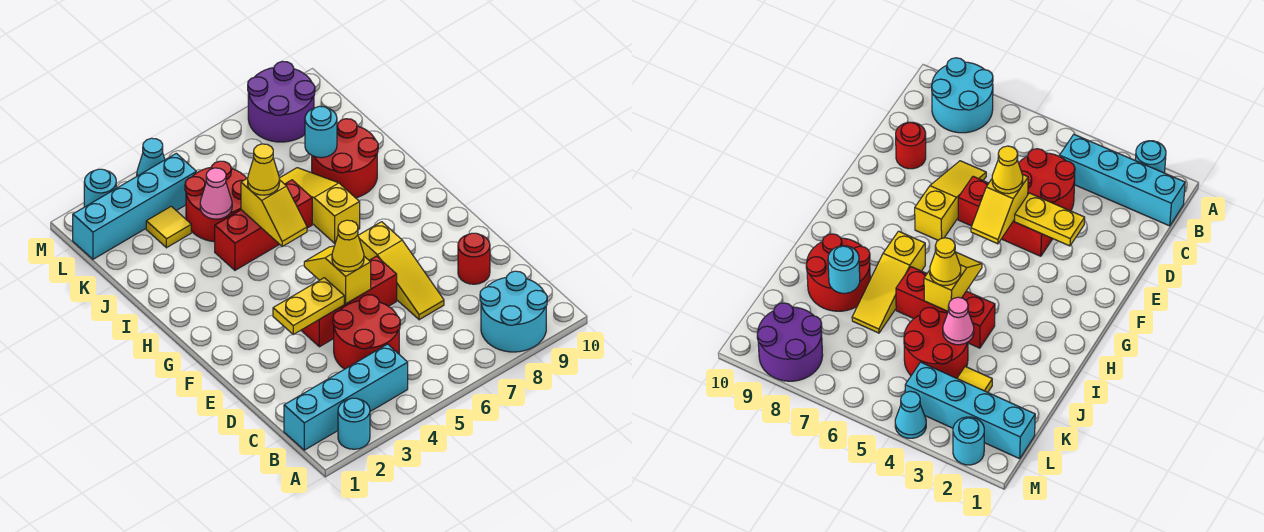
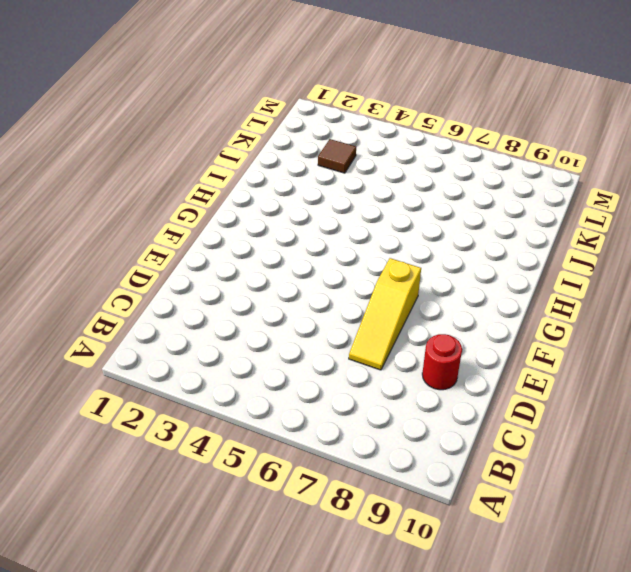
brown 1x1 tile [318,139,356,173] -> yellow 1x1 tile [146,206,191,248]
none -> cyan 1x1 round brick [338,398,370,449]
none -> cyan 2x2 round brick [480,271,547,352]
none -> cyan 1x4 brick [284,344,408,450]

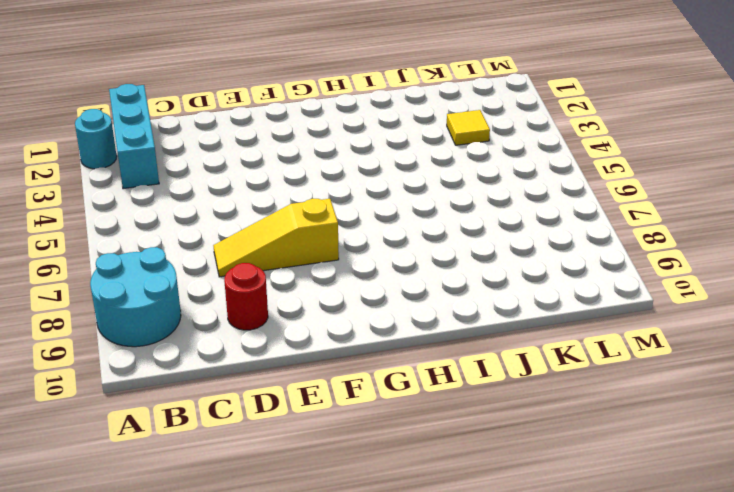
cyan 1x3 brick [109,84,159,189] -> cyan 1x4 brick [284,344,408,450]
none -> red 2x2 round brick [333,295,400,369]
none -> red 1x3 brick [301,256,397,347]
none -> yellow 1x3 slope [279,168,360,243]

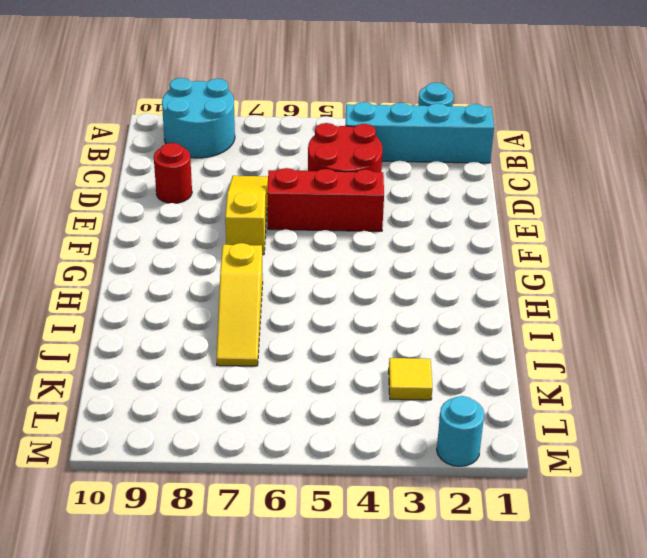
none -> red 1x3 brick [215,180,312,270]
none -> red 2x2 round brick [312,119,378,198]
none -> red 2x2 round brick [185,161,247,242]

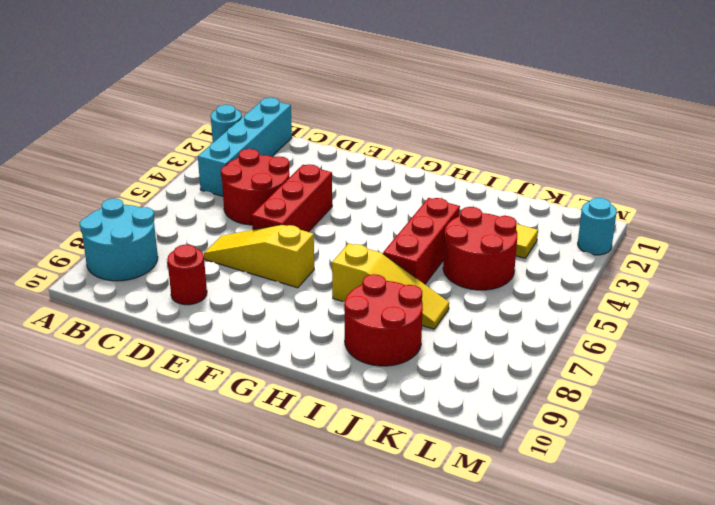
none -> cyan 1x4 brick [73,153,196,259]
none -> purple 2x2 round brick [248,61,315,142]
none -> cyan 1x1 cone [137,138,165,176]

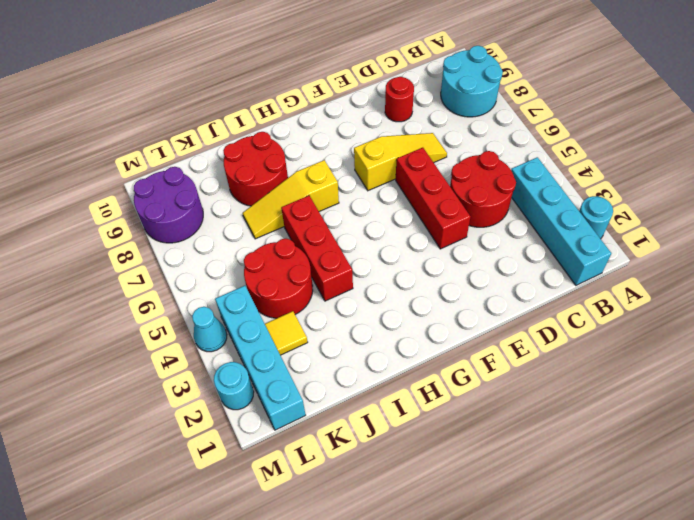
none -> yellow 1x2 plate [273,278,344,334]
none -> yellow 1x2 slope [304,246,371,304]
none -> yellow 1x2 slope [241,178,307,246]

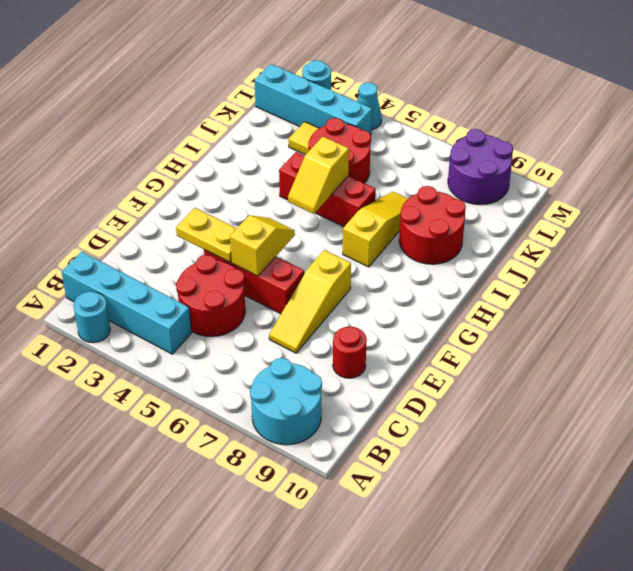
none -> pink 1x1 cone [200,168,232,219]
none -> cyan 1x1 round brick [305,106,337,158]
none -> yellow 1x1 cone [332,220,364,271]

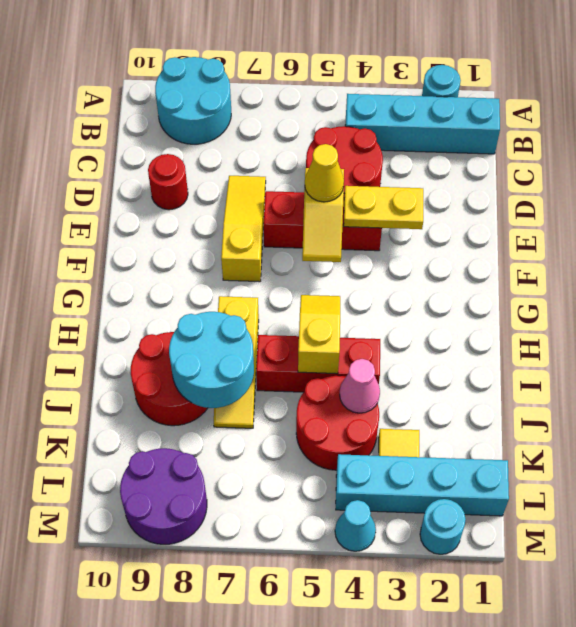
cyan 2x2 round brick [169,312,254,408] -> cyan 1x1 round brick [305,106,337,158]
none -> yellow 1x1 cone [248,144,280,195]

